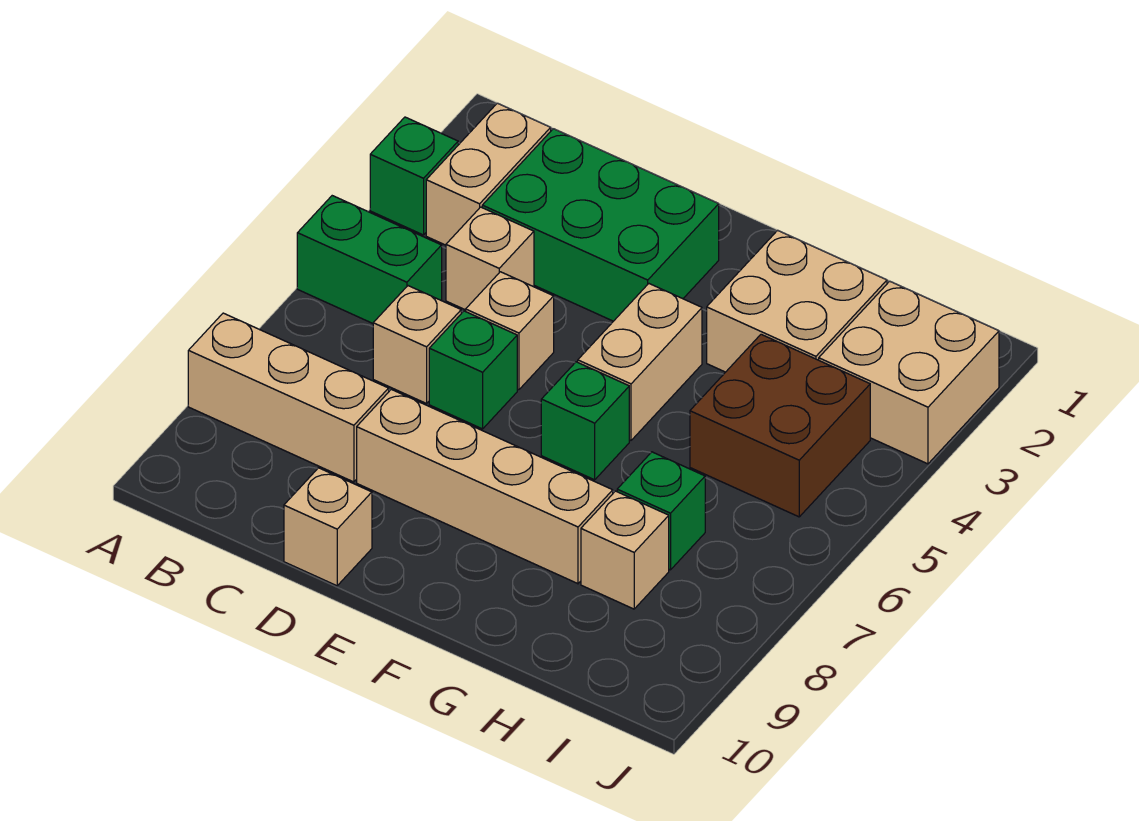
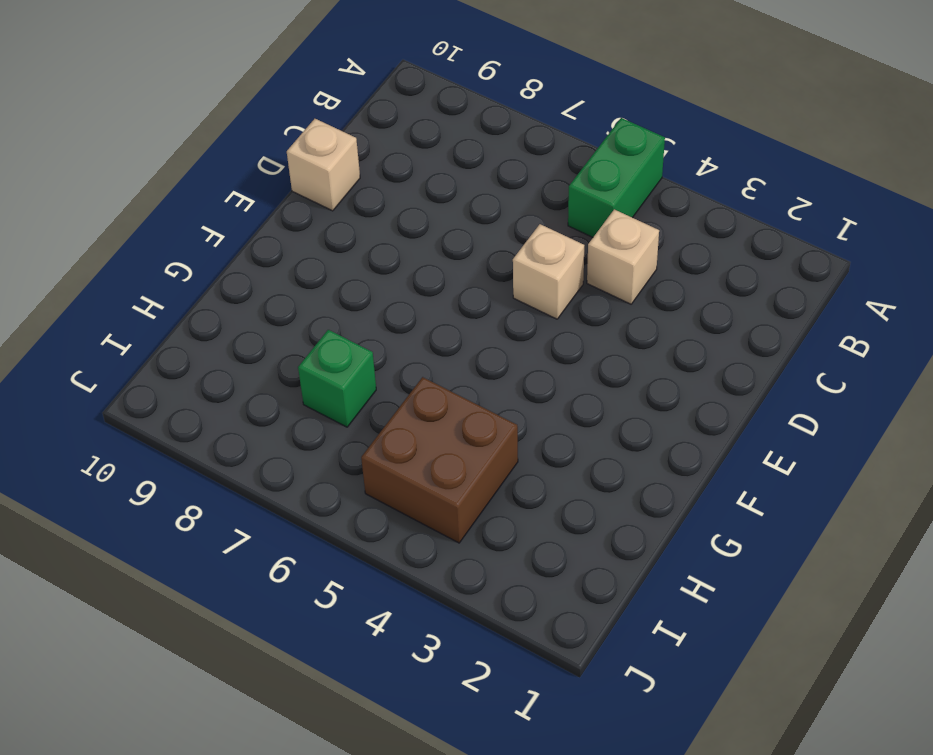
none -> green 1x1 brick [370,117,458,235]
none -> tan 1x3 brick [188,313,389,482]
none -> tan 1x2 brick [426,103,551,245]

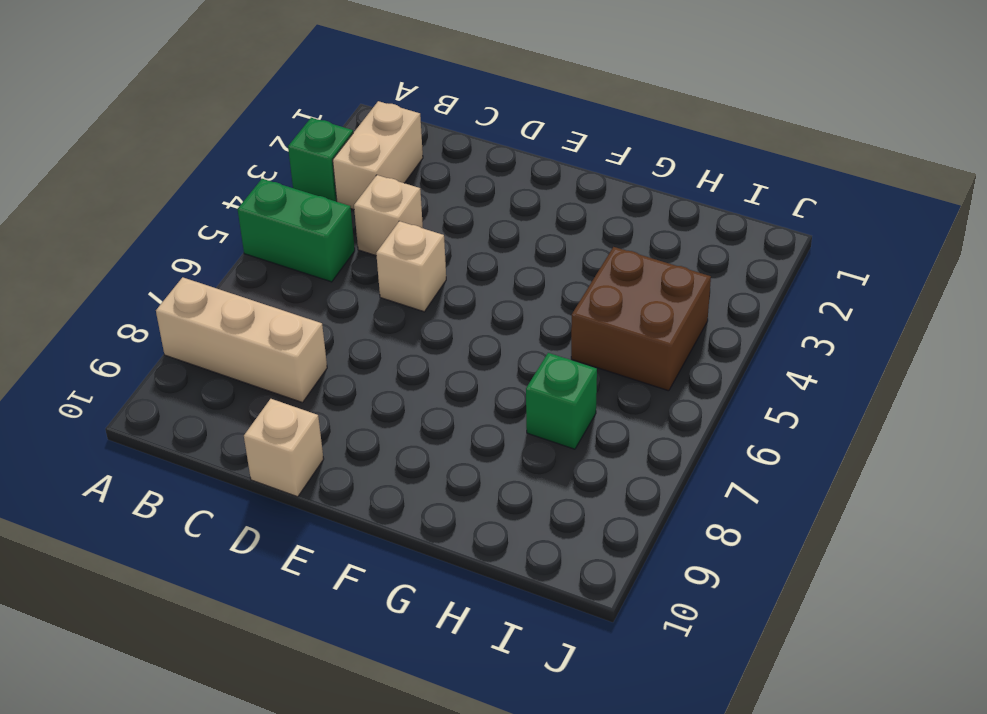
none -> green 2x3 brick [482,129,719,321]
none -> tan 1x1 brick [373,286,461,403]
none -> green 1x1 brick [429,311,517,429]

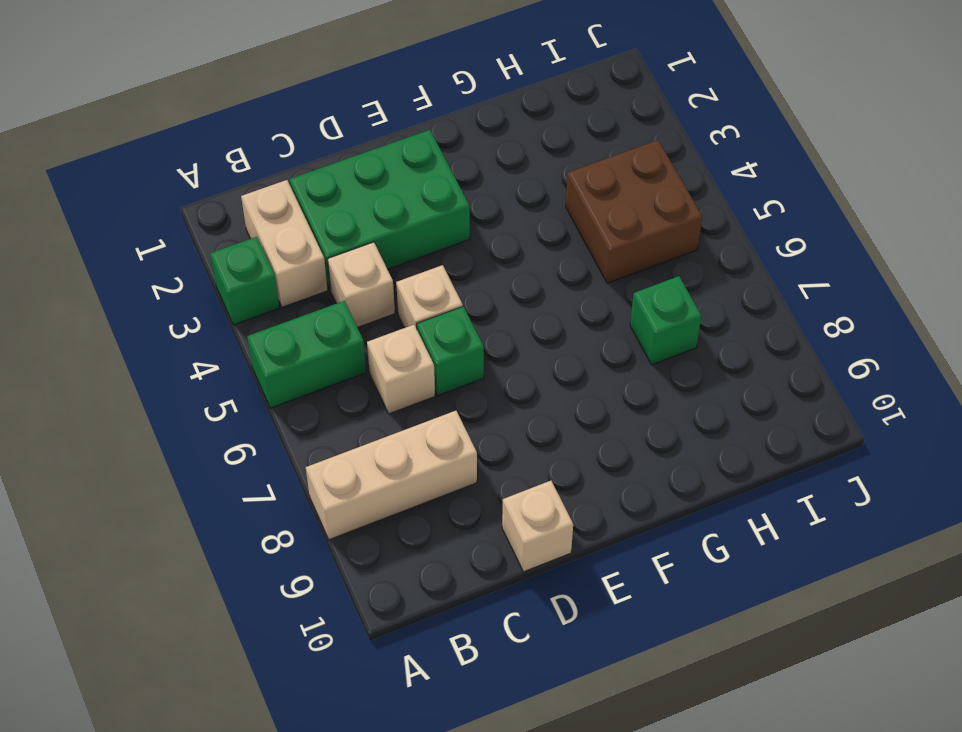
none -> tan 1x4 brick [357,389,613,584]
none -> tan 1x2 brick [578,284,702,440]
none -> green 1x1 brick [541,362,629,480]

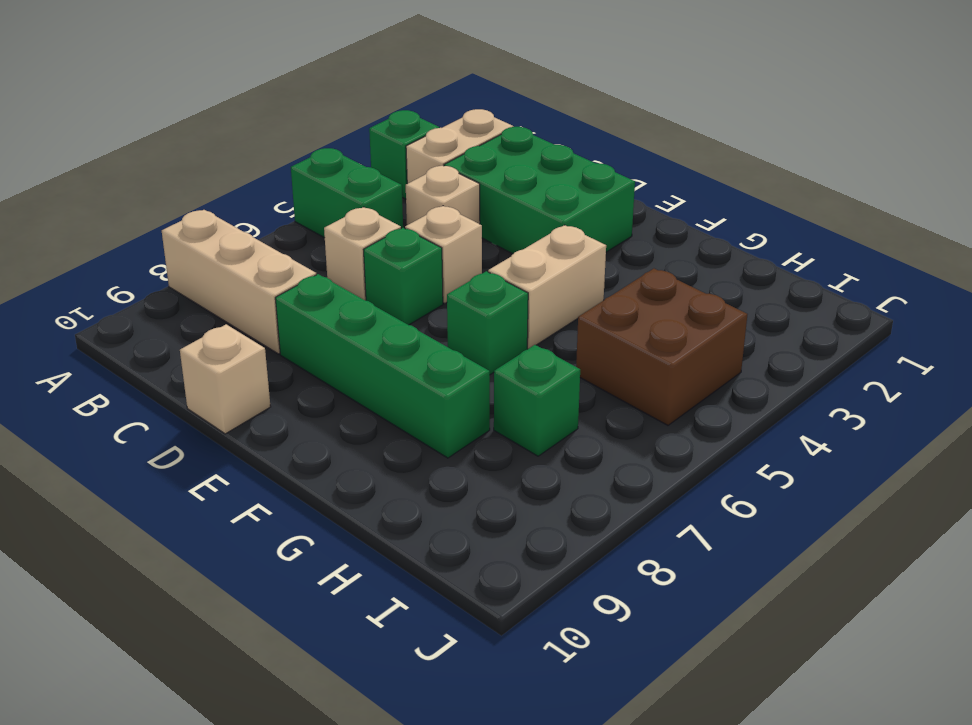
green 1x4 brick [275,274,490,458] -> tan 1x4 brick [357,389,613,584]
none -> tan 2x2 brick [707,230,887,372]
none -> tan 1x1 brick [581,491,669,609]
none -> tan 2x2 brick [819,281,999,464]

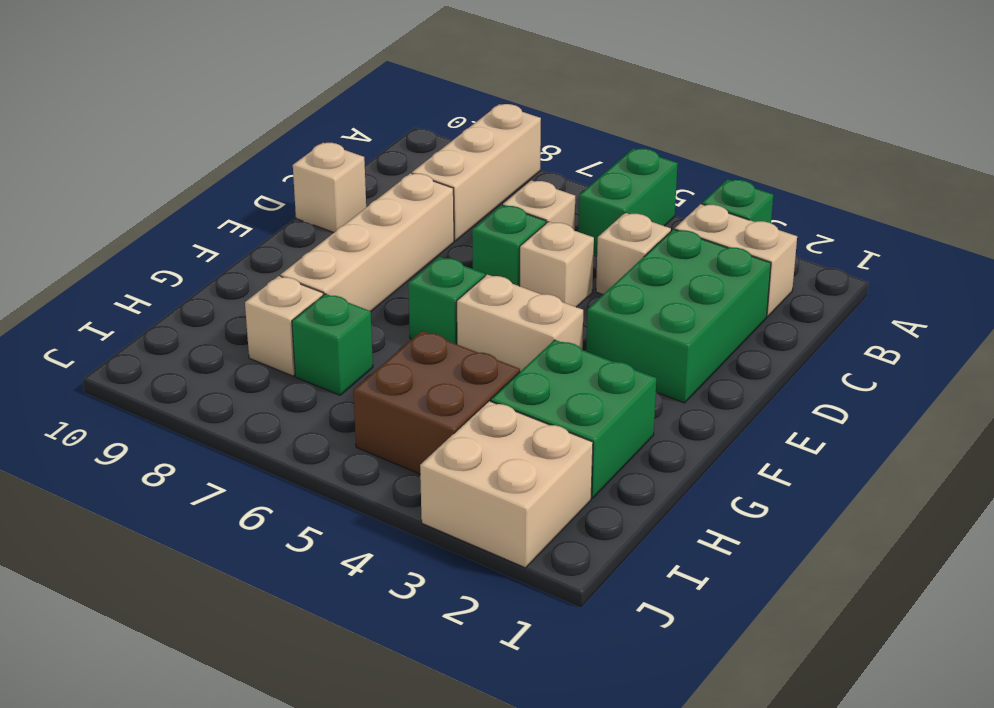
green 2x2 brick [491,340,656,498] -> tan 2x2 brick [707,230,887,372]

